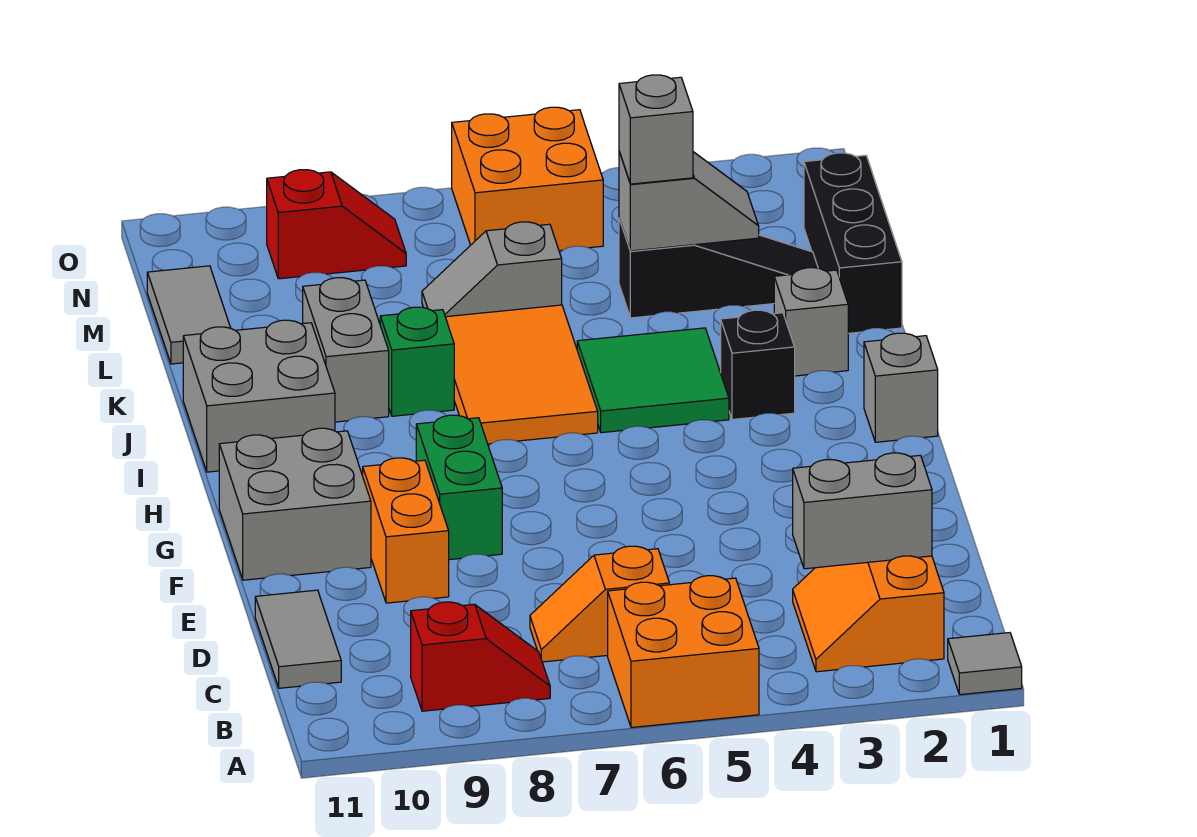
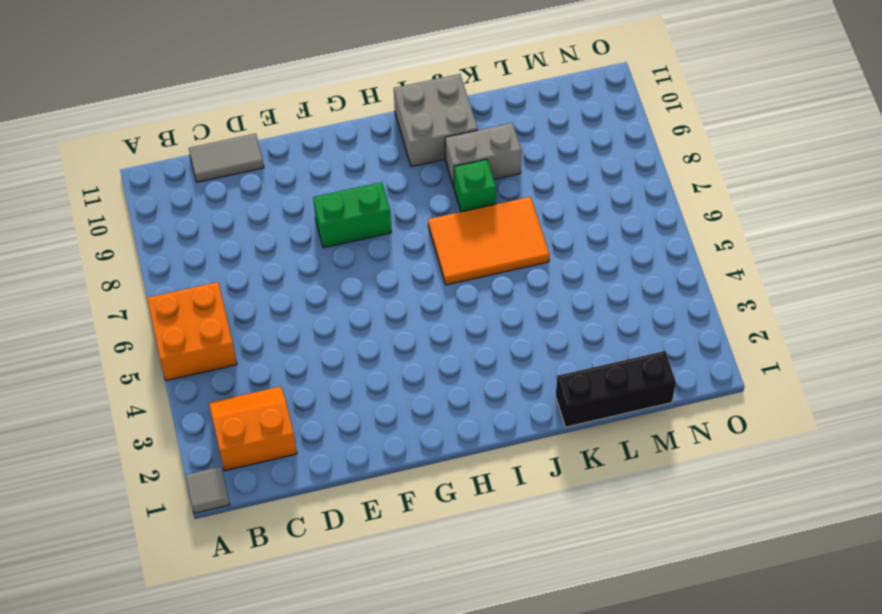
none -> red 1x2 slope [411,602,550,711]
none -> orange 1x2 slope [530,546,669,662]
none -> orange 1x2 brick [363,458,449,603]

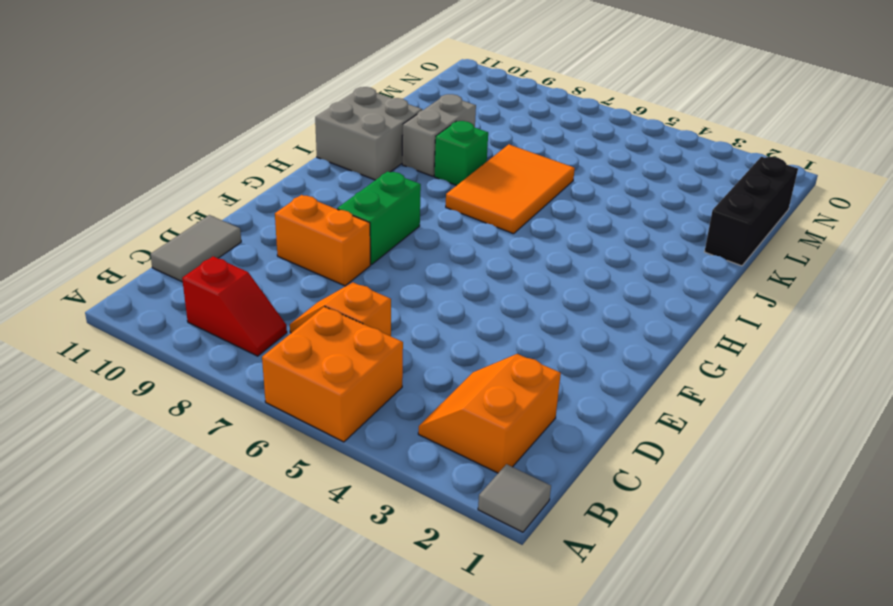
orange 1x2 brick [275,195,370,286] -> orange 1x2 brick turned to [363,458,449,603]
none -> grey 2x2 brick [219,428,371,580]
none -> grey 1x1 brick [864,333,938,442]
none -> black 1x1 brick [721,310,795,419]

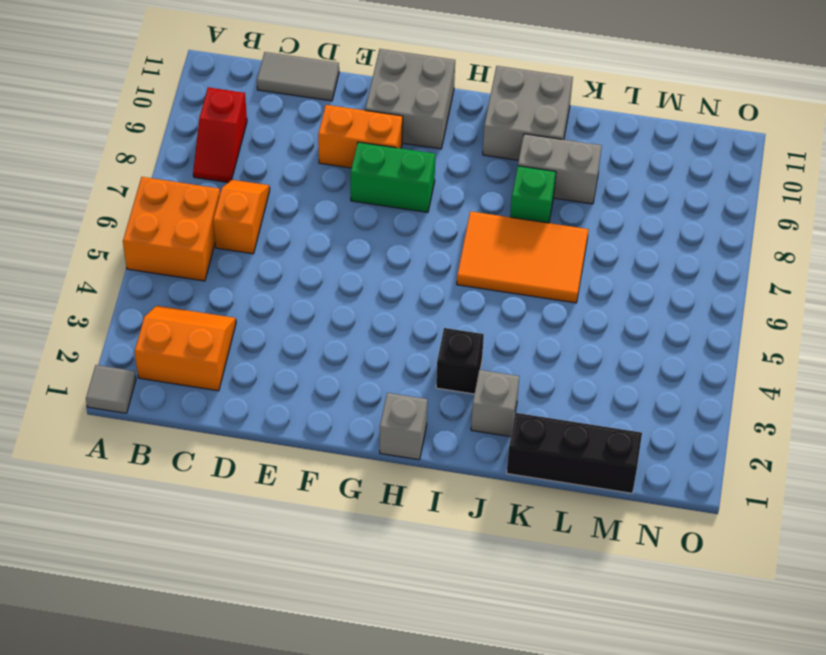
none -> green 2x2 tile [577,328,729,433]
none -> black 1x3 slope [619,219,818,318]
none -> grey 1x2 slope [422,222,562,317]

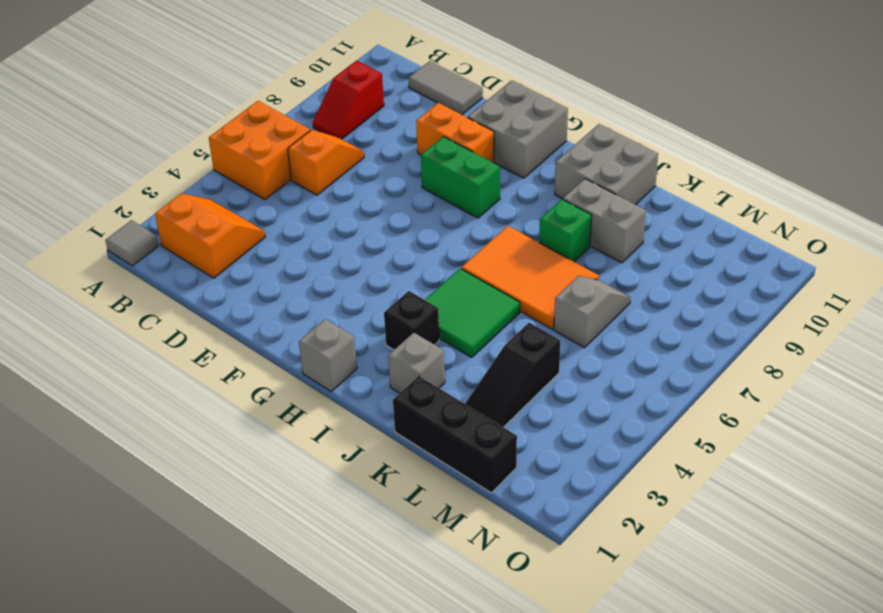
none -> grey 1x2 tile [147,266,230,364]
none -> orange 2x2 brick [452,107,603,251]
none -> red 1x2 slope [267,170,406,279]

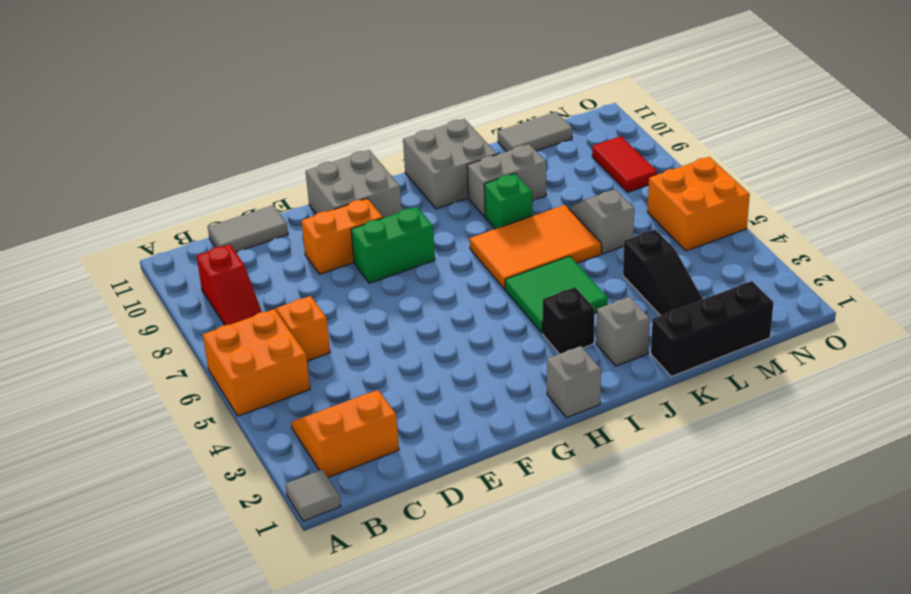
red 1x2 tile [592,136,657,192] -> red 1x2 slope [267,170,406,279]
none -> grey 1x2 brick [793,453,932,569]
none -> grey 1x2 slope [619,152,759,251]
none -> grey 1x1 brick [619,75,693,184]

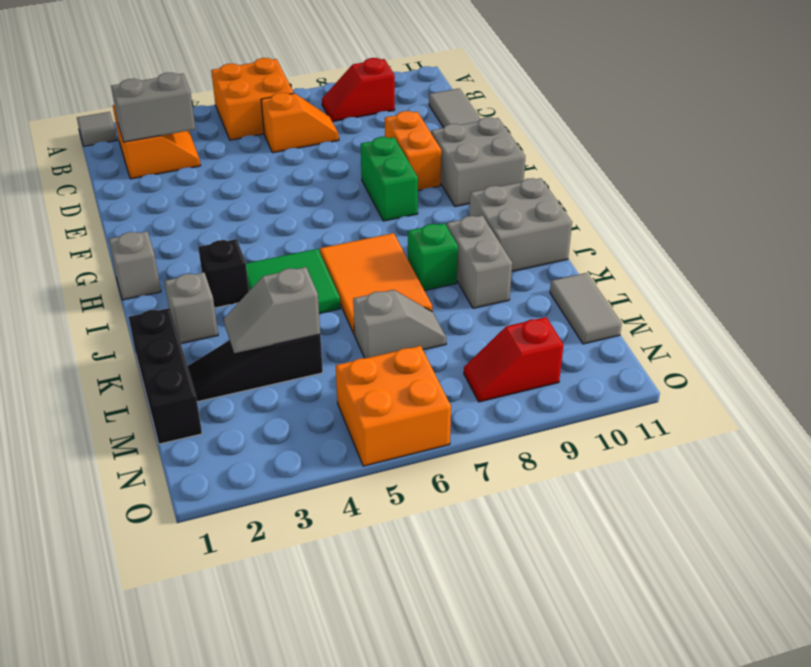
none -> grey 1x1 brick [619,75,693,184]

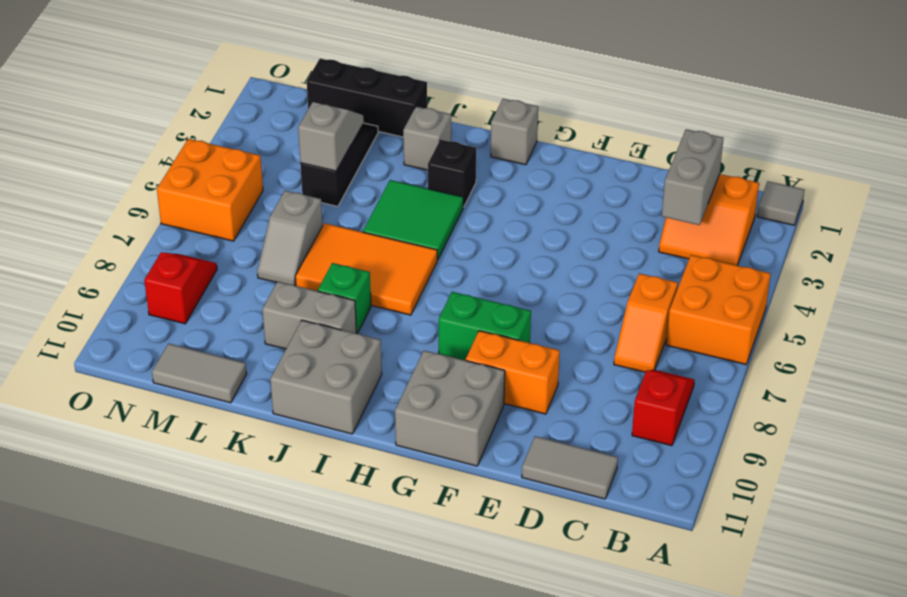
none -> grey 1x1 brick [619,75,693,184]

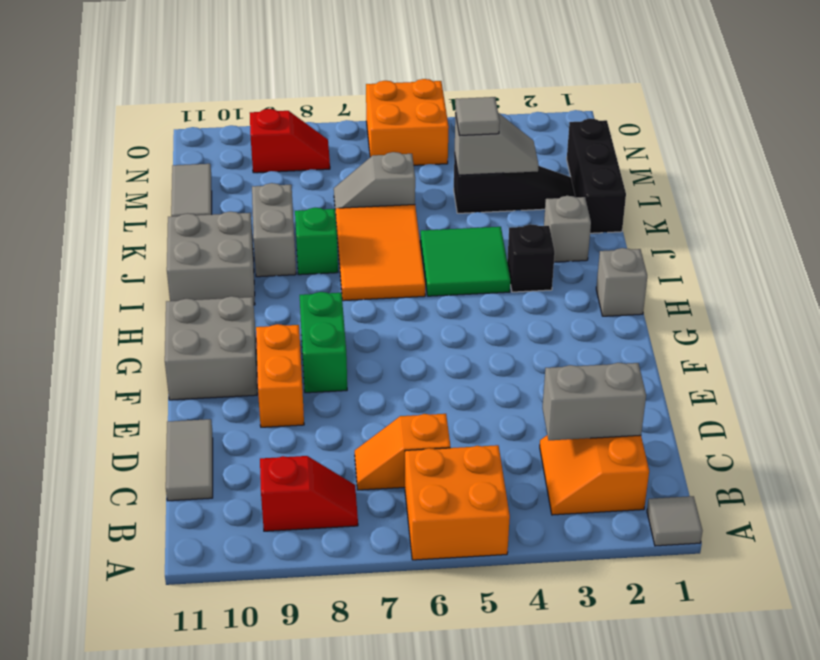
grey 1x1 tile [456,97,500,136] -> grey 1x1 brick [619,75,693,184]

